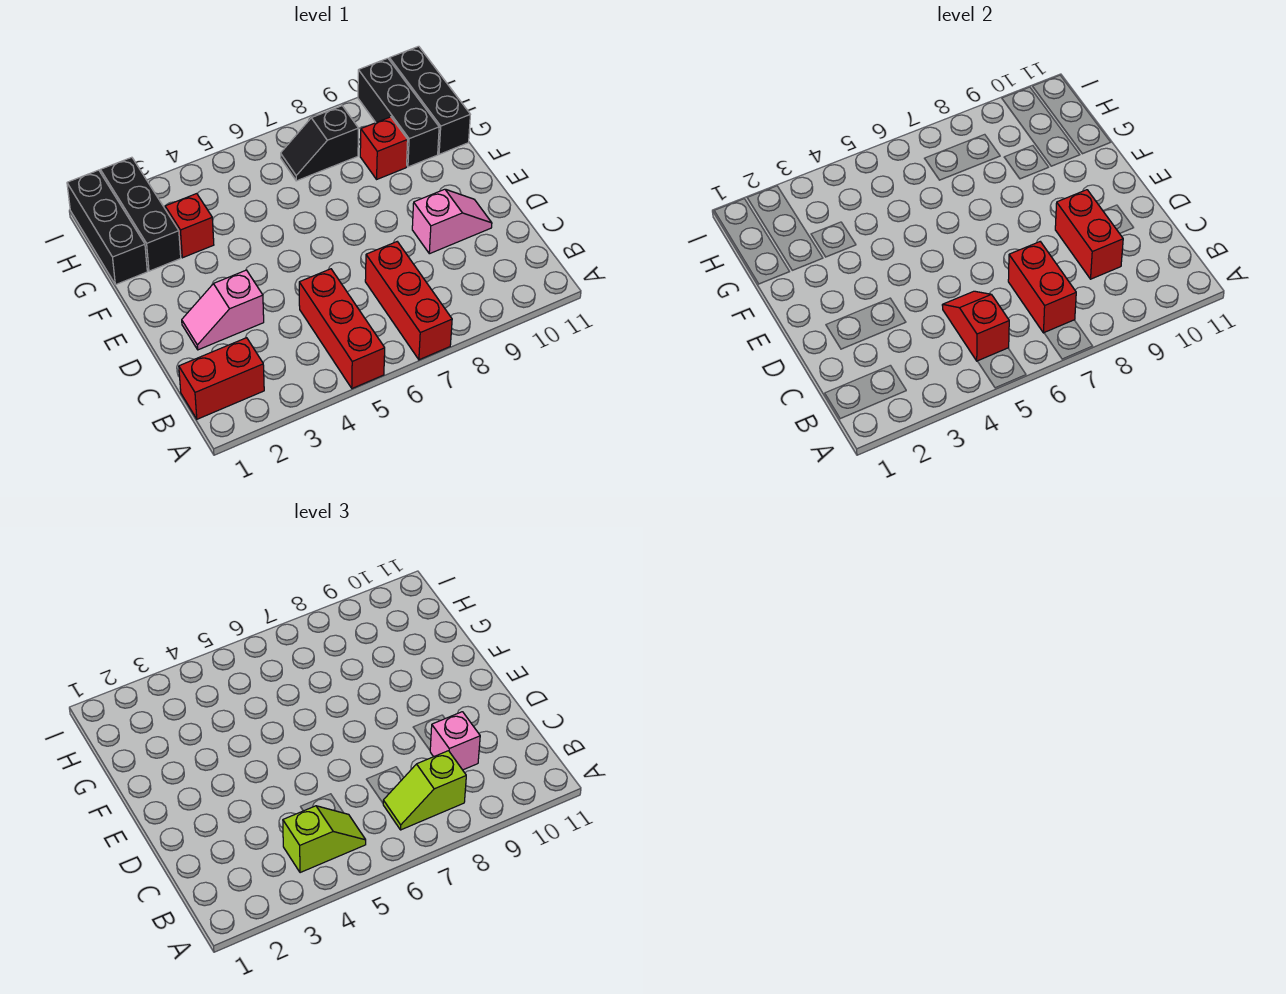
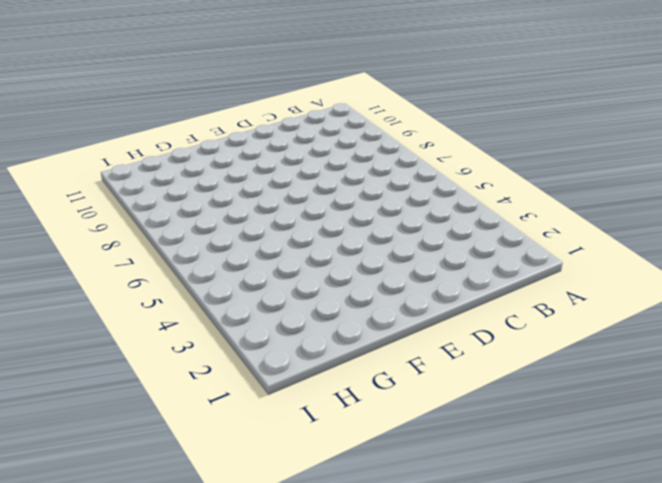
none -> red 1x3 brick [299,269,385,388]
none -> red 1x3 brick [365,242,452,360]
none -> red 1x2 brick [179,338,264,419]

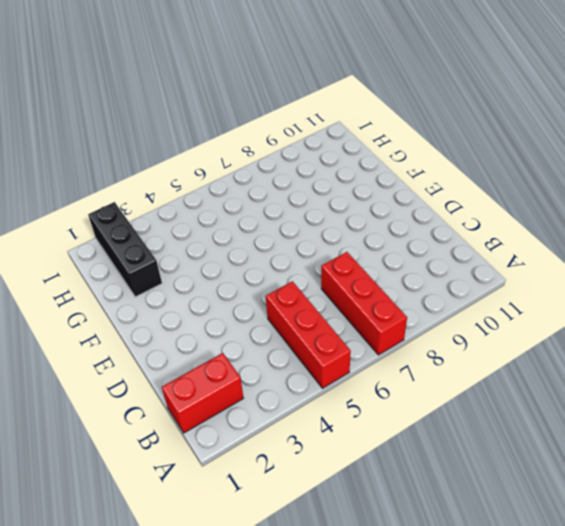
none -> pink 1x2 slope [182,270,264,350]
none -> pink 1x2 slope [412,189,492,254]
none -> black 1x3 brick [67,170,147,285]

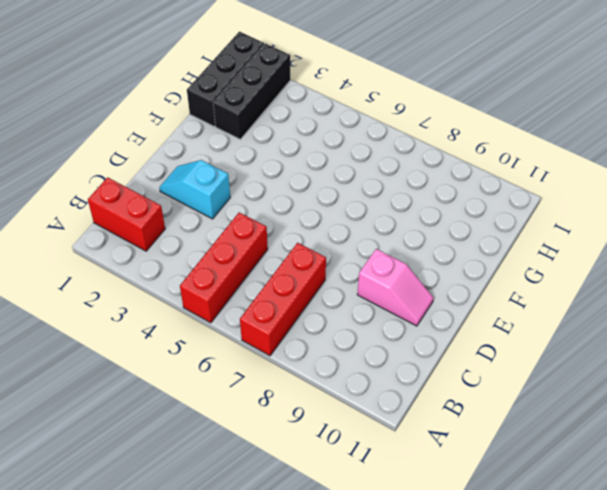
cyan 1x2 slope [159,160,230,219] -> pink 1x2 slope [182,270,264,350]
none -> red 1x1 brick [165,194,214,258]
none -> red 1x1 brick [360,117,408,179]
none -> black 1x3 brick [358,58,439,167]

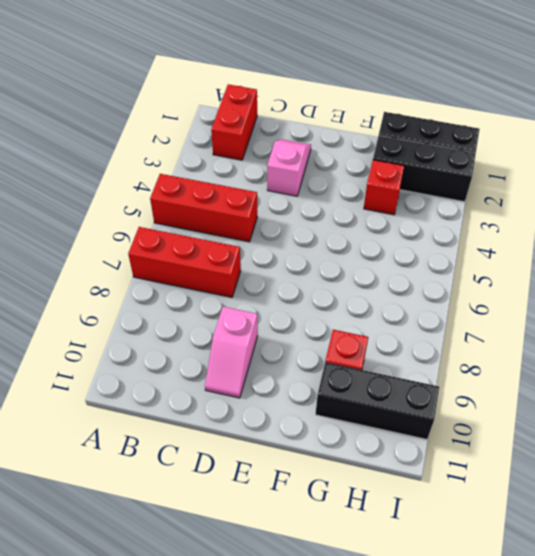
none -> black 1x3 brick [389,46,470,154]
none -> black 1x2 slope [281,106,358,181]
none -> red 1x2 slope [942,291,1009,361]

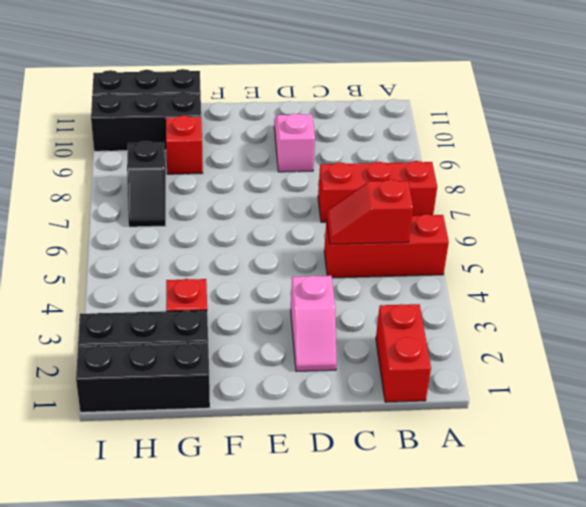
none -> red 1x2 brick [1008,242,1076,333]
none -> red 1x2 brick [1055,190,1123,279]
none -> lime 1x2 slope [283,806,366,873]

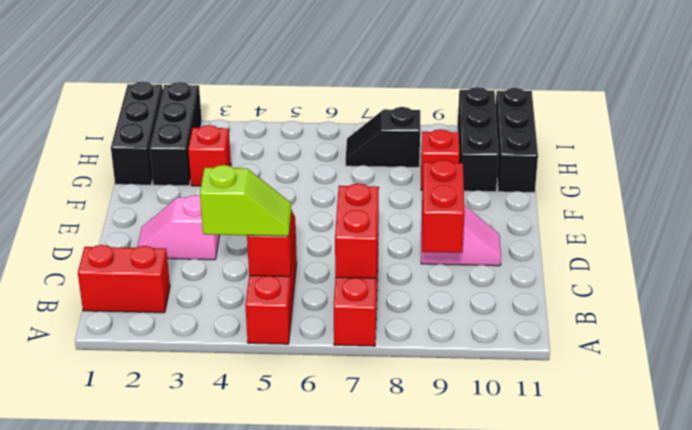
none -> lime 1x2 slope [383,751,466,830]
none -> pink 1x1 brick [430,712,480,770]

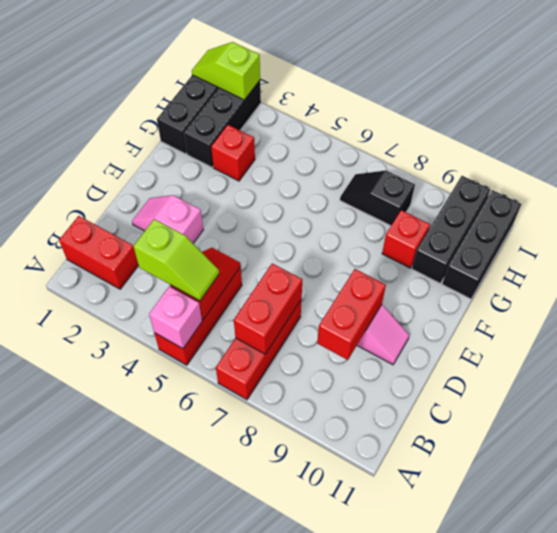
pink 1x1 brick [149,286,202,349] -> pink 1x1 brick moved to [430,712,480,770]
lime 1x2 slope [192,42,260,100] -> lime 1x2 slope moved to [383,751,466,830]

